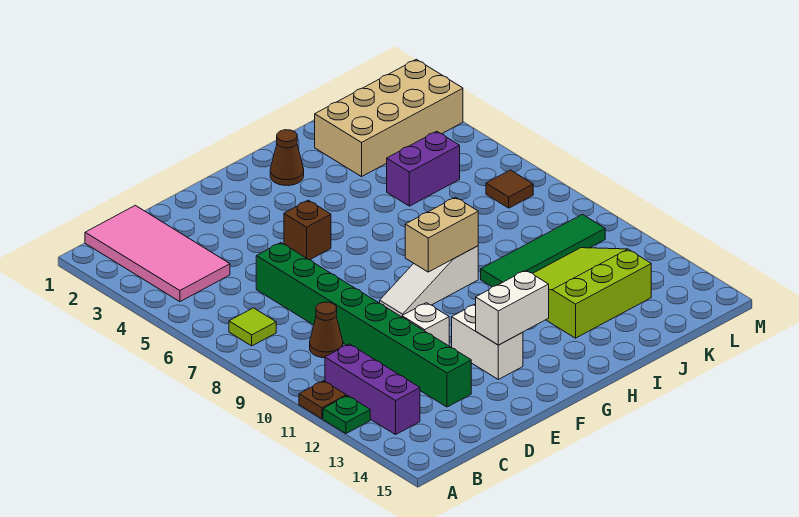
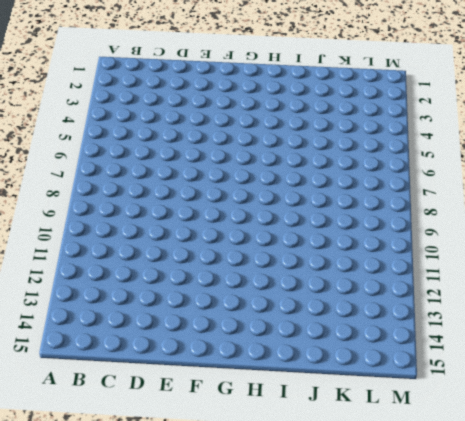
none -> brown 1x1 plate [299,381,346,419]
none -> green 1x1 plate [323,396,370,434]
none -> pink 2x4 tile [85,205,230,302]

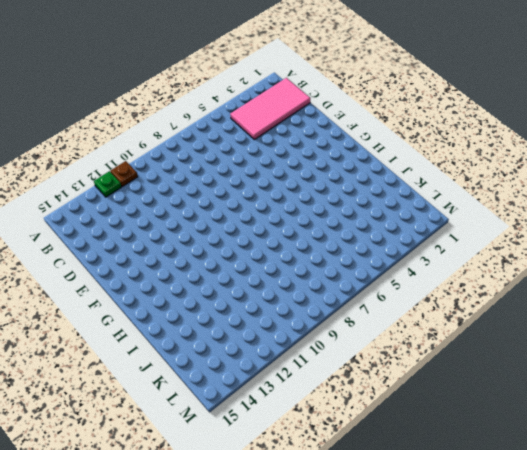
none -> lime 1x1 tile [229,308,276,346]
none -> purple 1x3 brick [325,344,420,435]
none -> brown 1x1 cone [310,302,343,358]

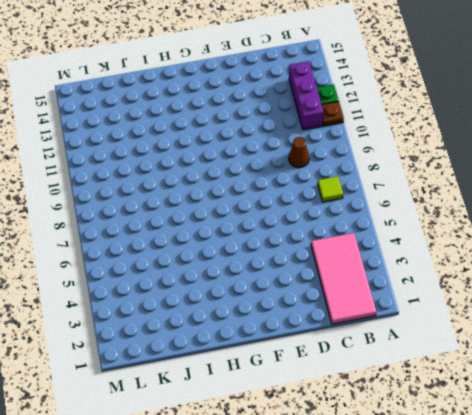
none -> green 1x8 brick [256,243,471,407]
none -> white 1x1 brick [402,303,449,346]
none -> brown 1x1 brick [284,200,331,260]

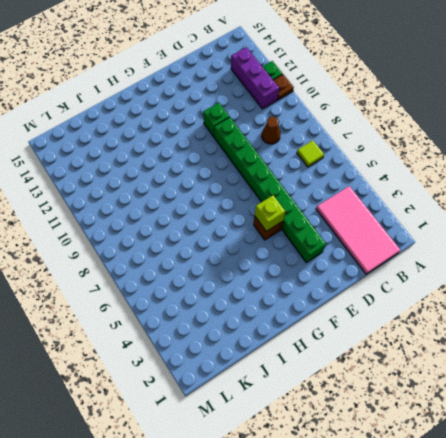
green 1x8 brick [214,117,326,262] -> green 1x8 brick moved to [256,243,471,407]
green 1x1 brick [203,103,230,137] -> white 1x1 brick [402,303,449,346]
lime 1x1 brick [255,195,285,231] -> none
none -> white 1x3 slope [380,246,478,317]
none -> white 1x2 brick [452,304,523,379]
none -> brown 1x1 cone [270,130,304,186]

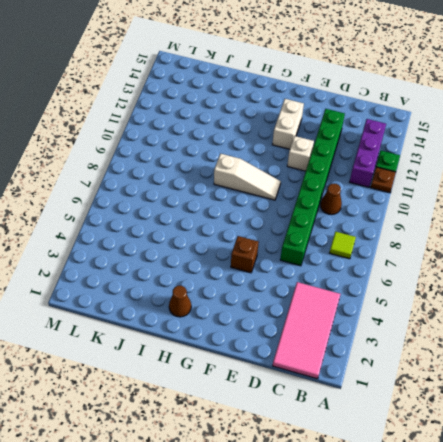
none -> green 1x4 tile [481,214,605,287]
none -> lime 3x3 slope [533,248,651,338]
none -> tan 2x4 brick [315,59,463,177]

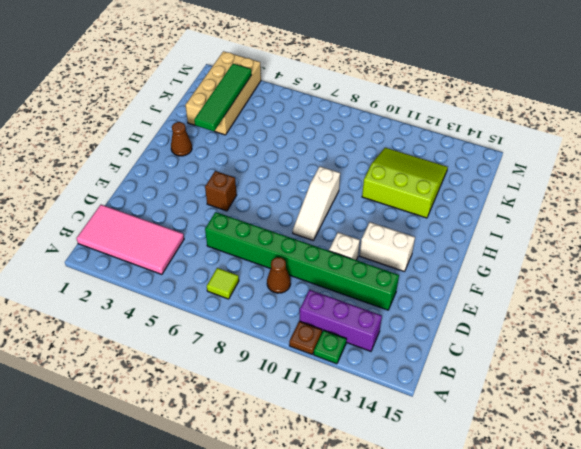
green 1x4 tile [194,64,251,131] -> green 1x4 tile moved to [481,214,605,287]
lime 3x3 slope [362,148,448,218] -> lime 3x3 slope turned to [533,248,651,338]
none -> purple 1x2 brick [387,131,460,206]
none -> brown 1x1 tile [486,170,533,208]
none -> white 1x2 brick [476,270,549,345]

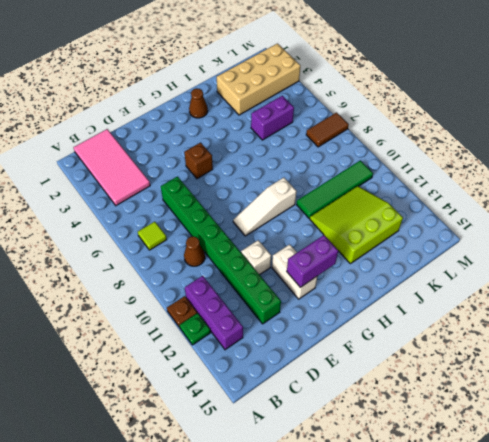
purple 1x2 brick [287,235,338,287] -> white 1x2 brick [476,270,549,345]
brown 1x2 tile [306,113,349,147] -> brown 1x1 tile [486,170,533,208]
none -> tan 1x2 brick [405,197,478,272]

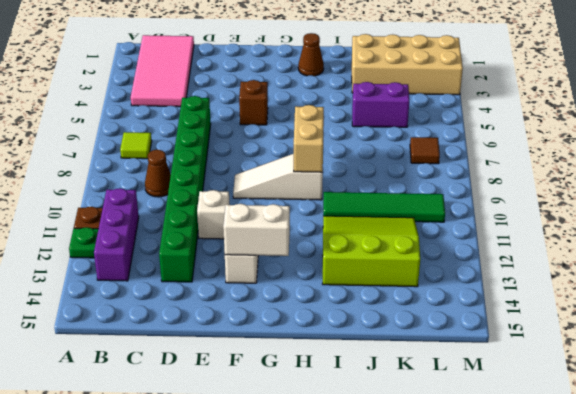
tan 1x2 brick [294,105,324,172] -> tan 1x2 brick turned to [405,197,478,272]

